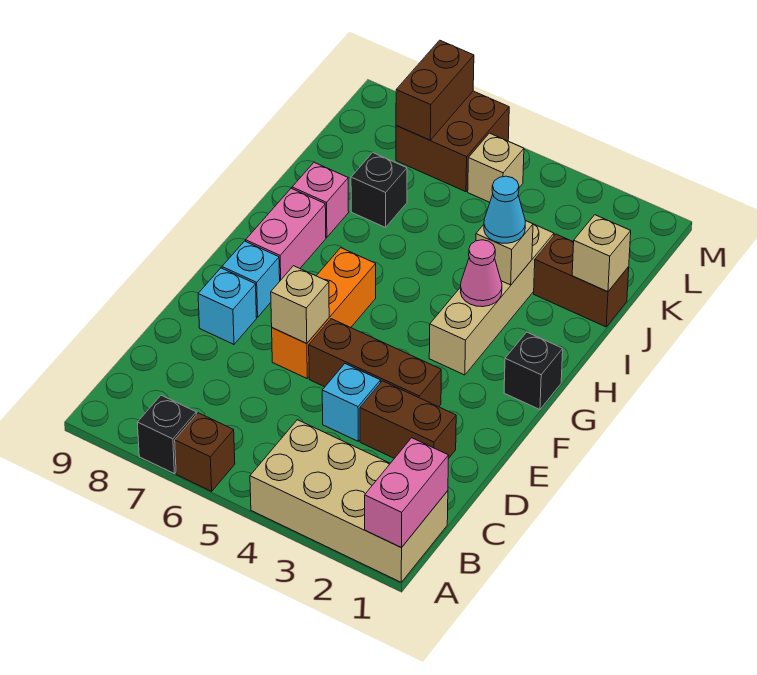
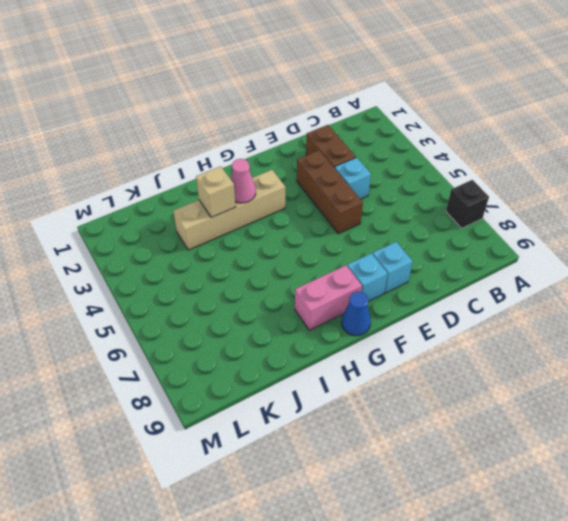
blue 1x1 cone [342,292,371,336] -> none
none -> tan 2x4 brick [250,420,448,582]
none -> brown 1x1 brick [175,413,235,491]
none -> orange 1x3 brick [272,248,376,378]

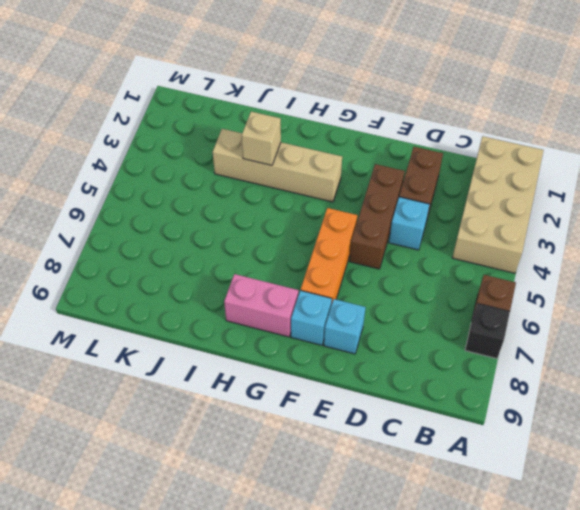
orange 1x3 brick [301,208,358,302] -> orange 1x3 brick turned to [272,248,376,378]
none -> black 1x1 brick [504,332,563,410]
none -> pink 1x1 brick [292,162,349,237]
none -> brown 1x2 brick [534,234,629,327]

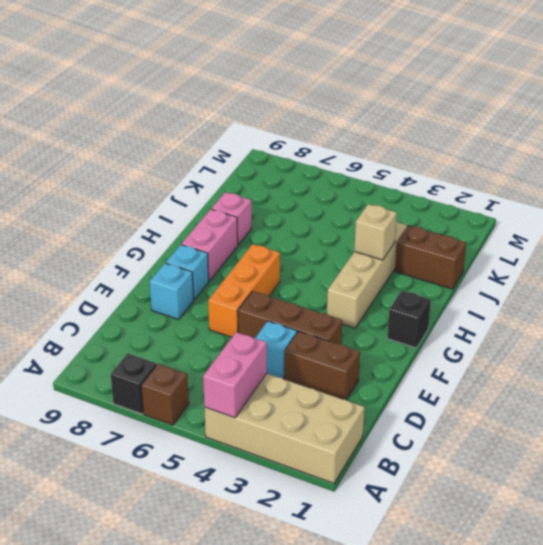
pink 1x2 brick [203,332,267,418] -> pink 1x2 brick moved to [365,438,449,548]
none -> black 1x1 brick [351,153,407,228]
none -> tan 1x1 brick [468,133,524,202]
none -> brown 2x2 brick [396,91,509,192]

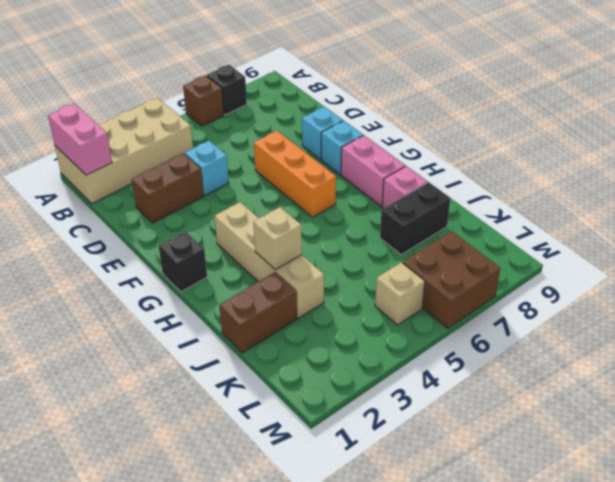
black 1x2 brick [380,182,450,255] -> black 1x1 brick [351,153,407,228]
none -> brown 1x3 brick [309,319,441,407]
none -> tan 1x1 brick [271,266,329,344]
none -> pink 1x1 cone [461,240,502,307]

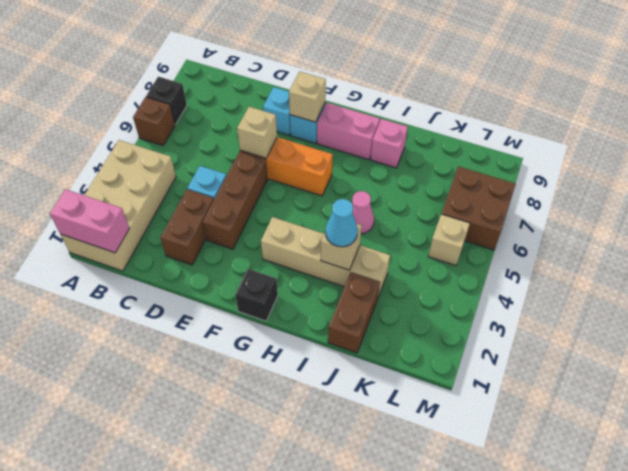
tan 1x1 brick [289,71,326,122] -> tan 1x1 brick moved to [572,215,631,292]
pink 1x1 cone [352,191,374,234] -> pink 1x1 cone moved to [461,240,502,307]
none -> black 1x1 brick [351,153,407,228]
none -> brown 1x2 brick [396,40,474,140]

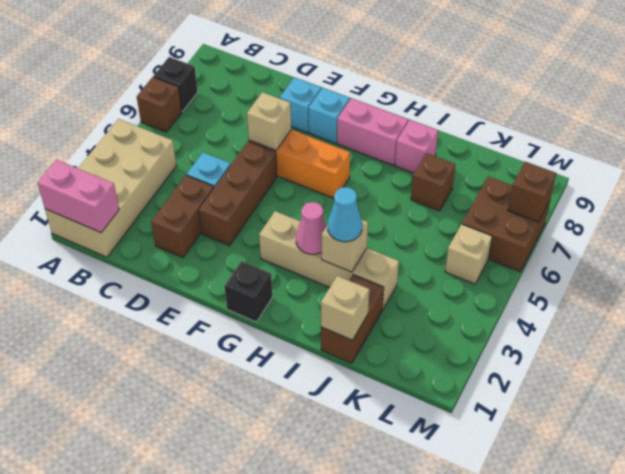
brown 1x1 brick [411,153,455,211] -> black 1x1 brick [351,153,407,228]
brown 1x1 brick [508,162,556,222] -> brown 1x2 brick [396,40,474,140]

